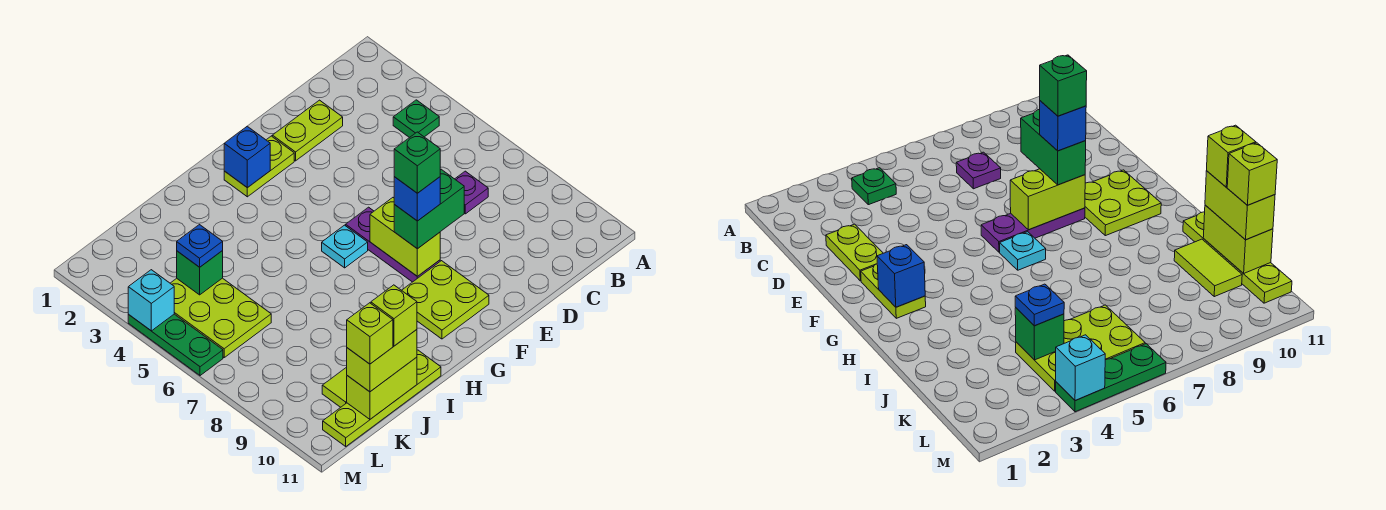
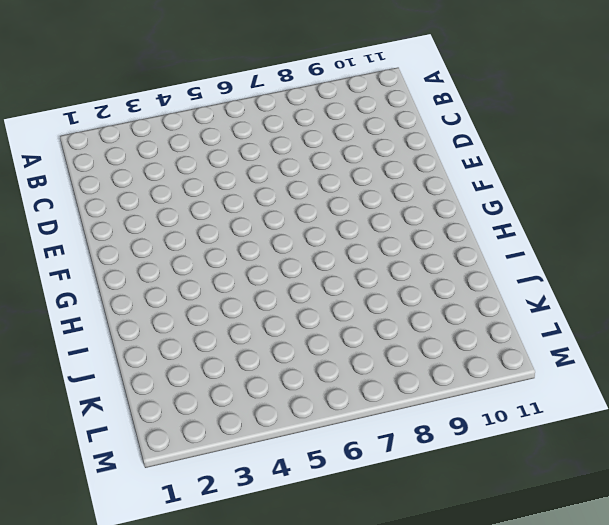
none -> green 1x1 plate [393,100,439,138]
none -> purple 1x1 plate [455,171,488,214]
none -> lime 1x2 plate [272,100,343,161]

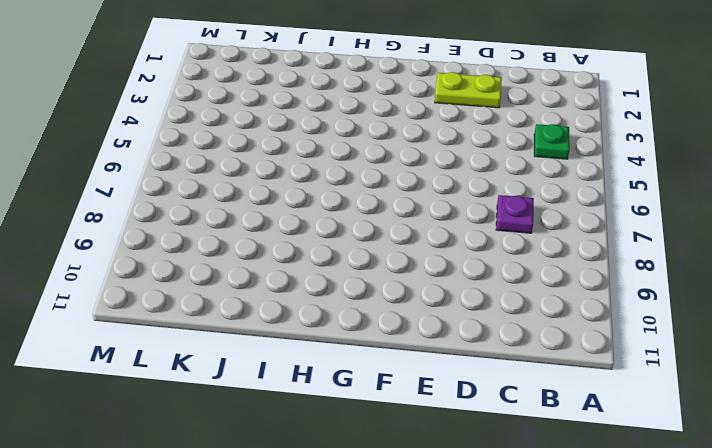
none -> lime 1x2 plate [224,136,294,197]
none -> purple 1x3 plate [346,207,440,282]
none -> lime 2x2 plate [402,261,489,339]

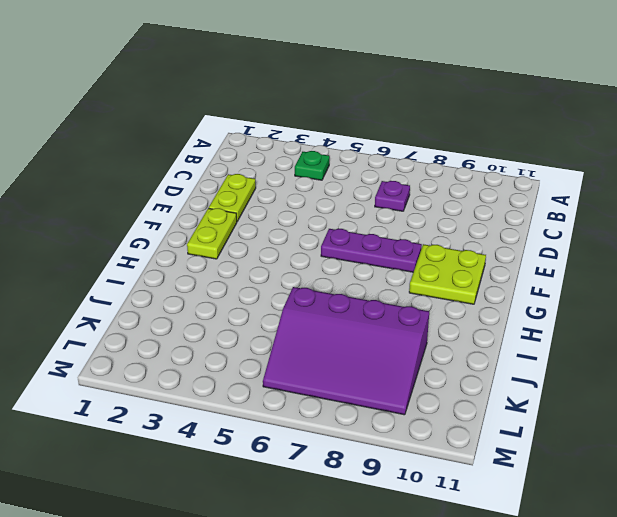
purple 3x4 slope [263,287,429,415] -> lime 2x3 plate [170,278,271,357]
none -> cyan 1x1 plate [322,225,368,268]
none -> lime 1x4 plate [323,350,441,446]
none -> lime 1x2 tile [322,367,347,407]

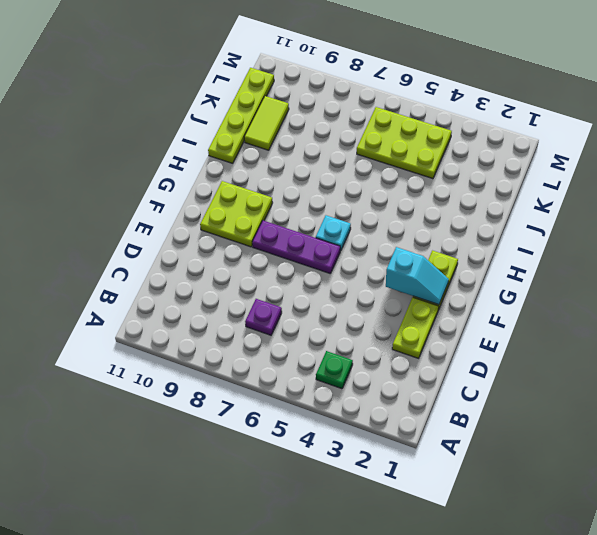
cyan 1x2 slope [386,247,449,305] -> none
none -> green 1x3 plate [128,314,223,376]
none -> lime 1x2 brick [370,198,440,276]
none -> blue 1x1 brick [224,126,270,188]

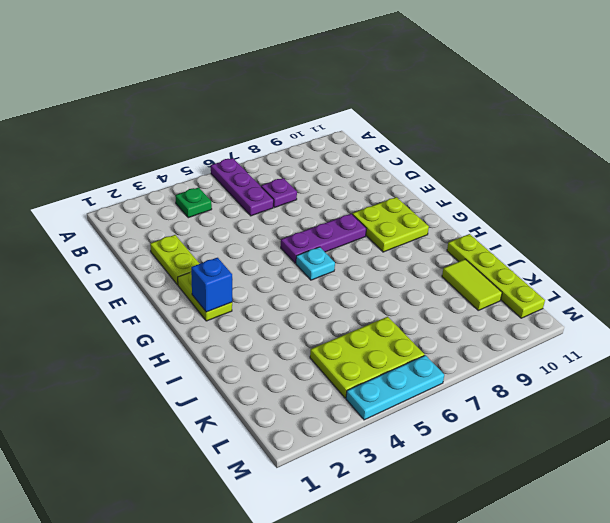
purple 1x3 plate [211,158,274,216] -> none
cyan 1x3 plate [346,355,444,420] -> green 1x3 plate [128,314,223,376]
none -> lime 1x2 brick [370,198,440,276]
none -> lime 1x2 brick [347,357,417,419]
none -> green 1x1 brick [177,251,223,295]

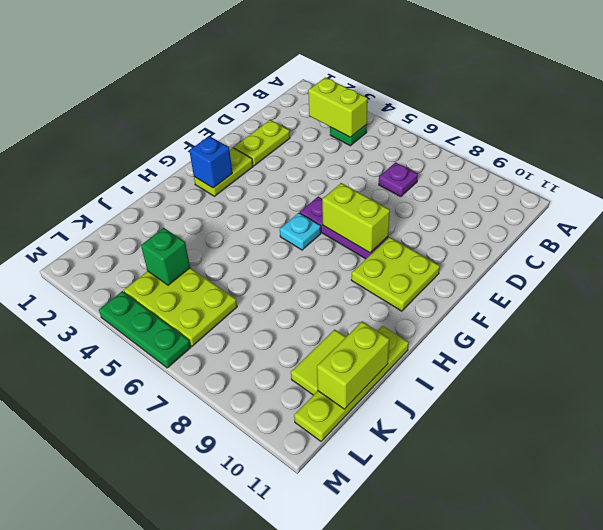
lime 1x2 brick [308,77,368,137] -> lime 1x2 brick turned to [347,330,417,392]
none -> cyan 1x1 brick [128,270,174,331]
none -> green 1x2 brick [394,169,464,249]
none -> blue 1x1 plate [177,225,223,267]

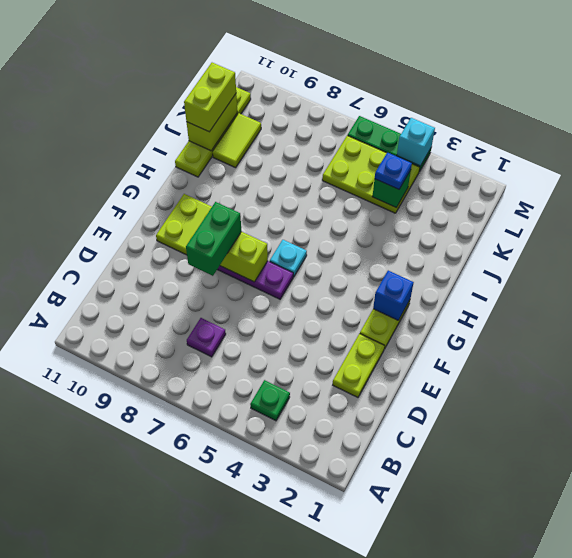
none -> blue 1x1 brick [394,177,440,221]
none -> lime 1x1 brick [371,285,417,346]
none -> lime 1x1 brick [347,303,393,364]

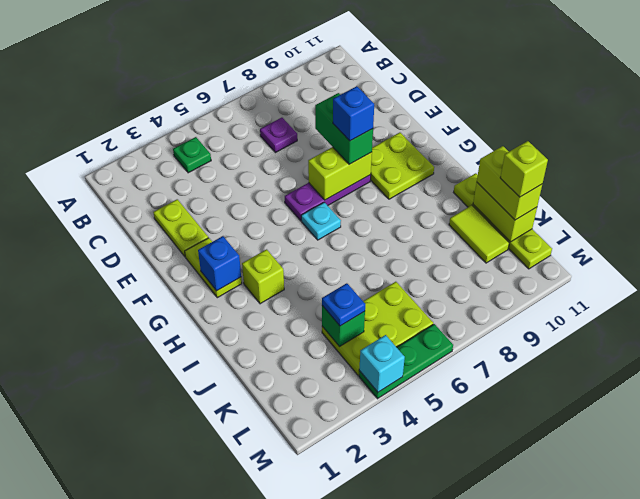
lime 1x1 brick [242,249,284,304] -> lime 1x1 brick moved to [371,285,417,346]
none -> green 1x1 brick [394,132,440,193]

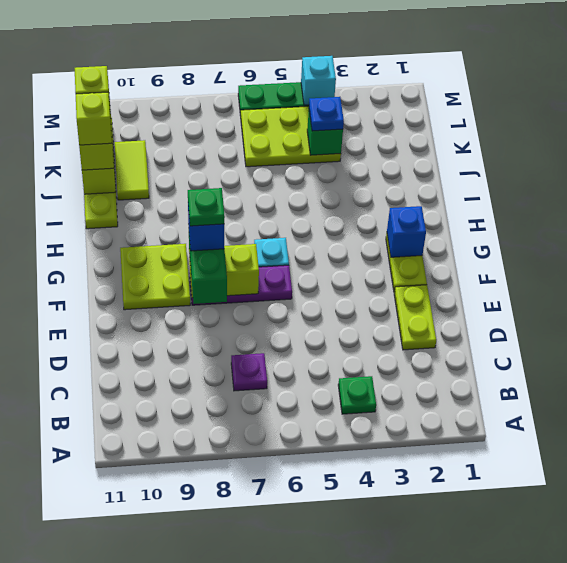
green 1x1 plate [188,188,225,226] -> green 1x1 brick [394,132,440,193]

